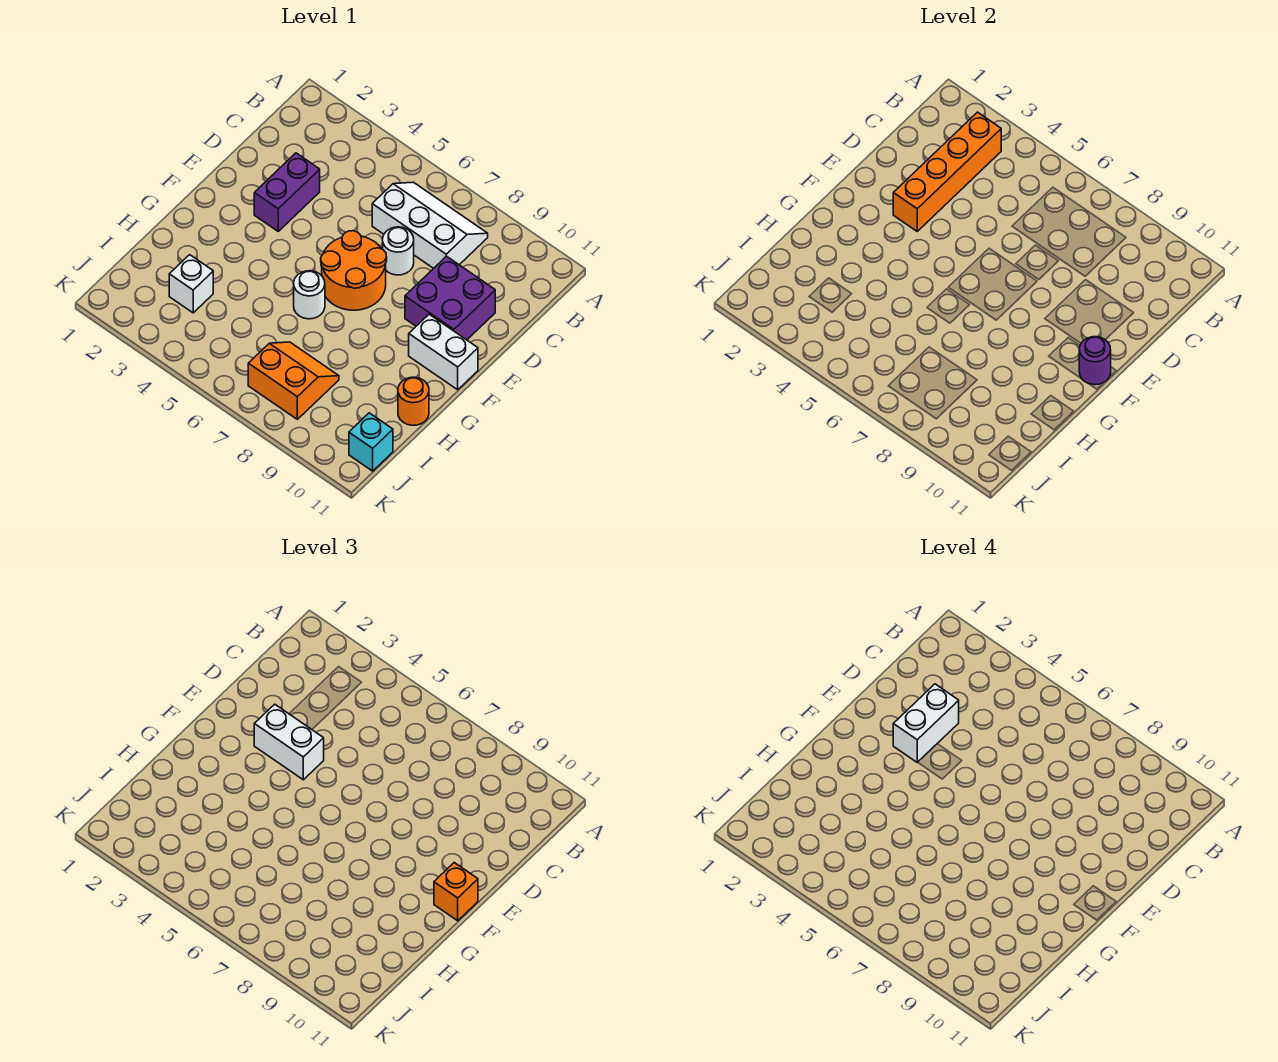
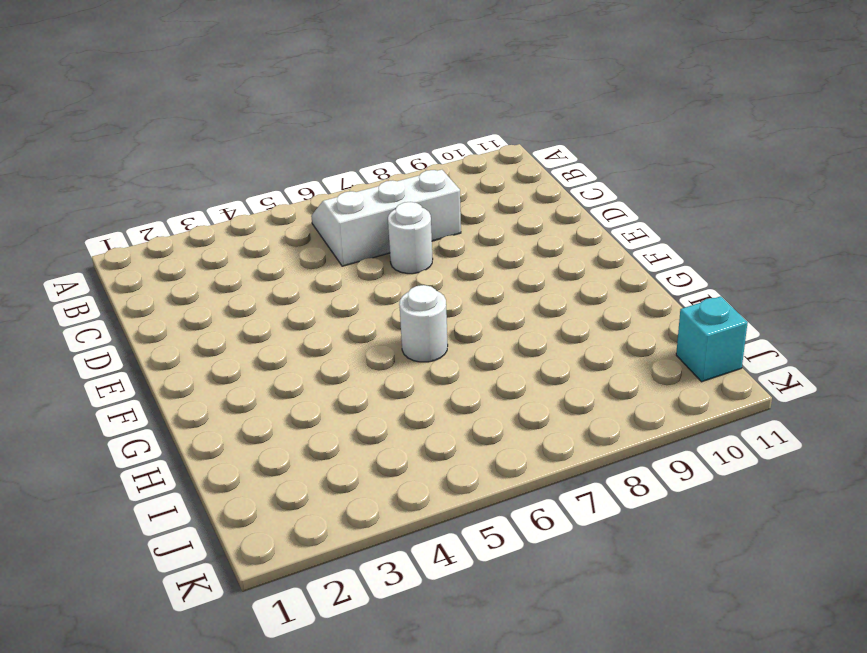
none -> purple 1x2 brick [254,153,320,231]
none -> purple 2x2 brick [405,256,495,340]
none -> orange 2x2 round brick [321,231,387,310]

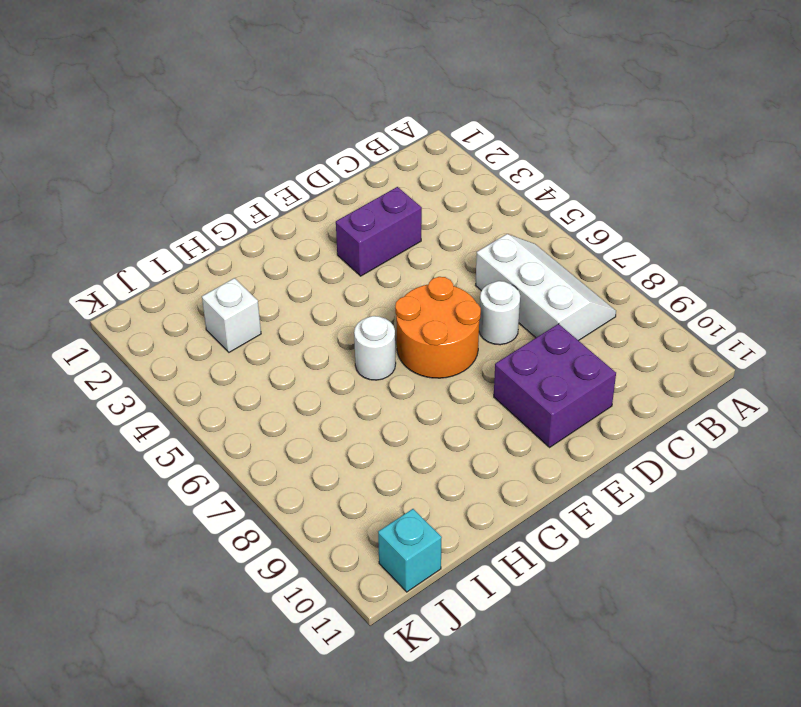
none -> white 1x2 brick [409,314,478,390]
none -> orange 1x1 round brick [398,377,429,425]
none -> orange 2x2 slope [248,342,339,419]

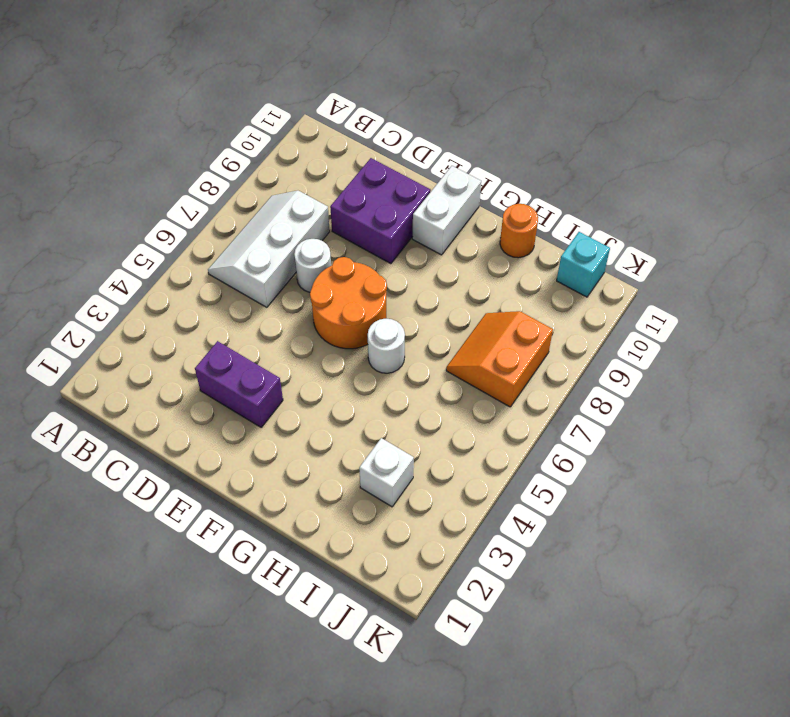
none -> orange 1x4 brick [893,112,1001,231]
none -> purple 1x1 round brick [1079,337,1111,385]
none -> white 1x2 brick [254,704,324,780]

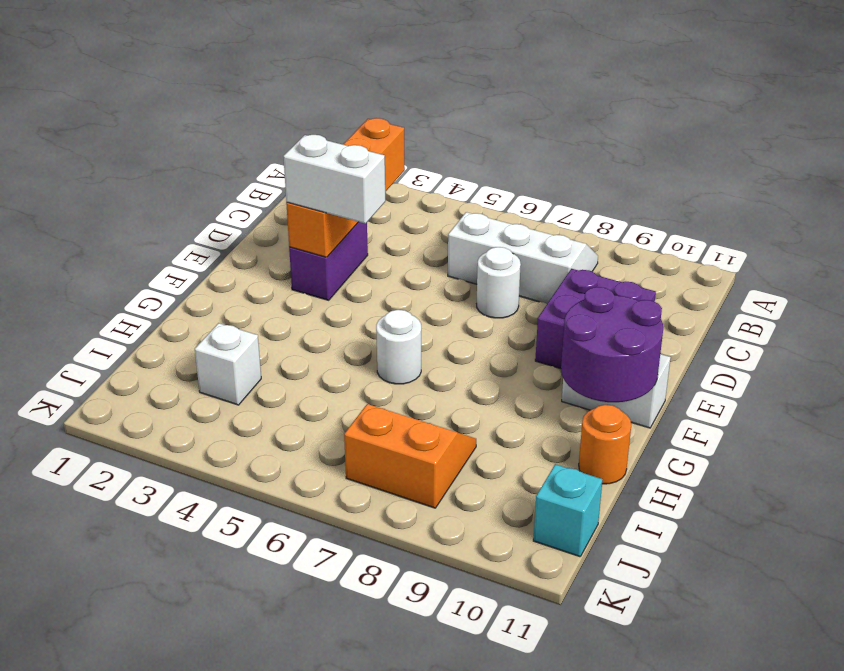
purple 2x2 round brick [561,287,663,402] -> purple 1x1 round brick [1079,337,1111,385]
none -> orange 2x2 round brick [321,231,387,310]
none -> orange 1x1 brick [434,863,478,921]
none -> white 1x2 brick [893,684,959,762]

